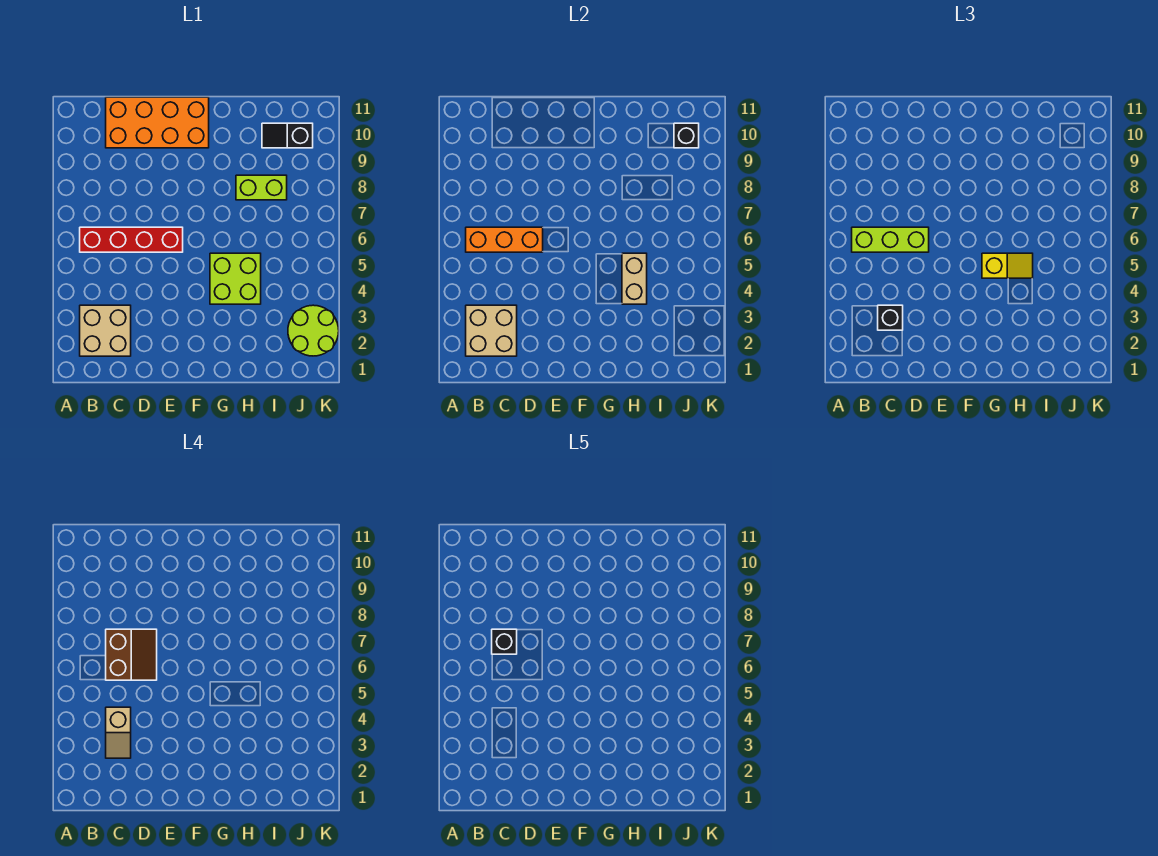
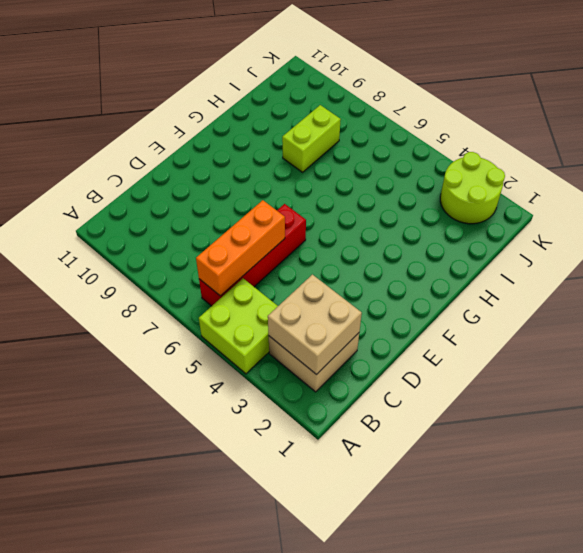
lime 2x2 brick [199,278,278,374] -> lime 2x2 brick moved to [210,253,261,304]
none -> orange 2x4 brick [106,97,209,148]
none -> black 1x2 slope [262,123,313,148]
none -> tan 1x2 brick [622,253,647,304]

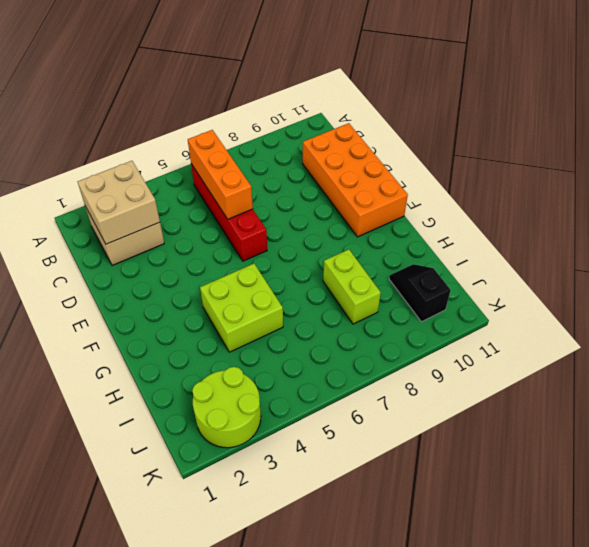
none -> tan 1x2 brick [622,253,647,304]
none -> black 1x1 brick [674,123,699,148]
none -> lime 1x3 brick [852,227,929,252]

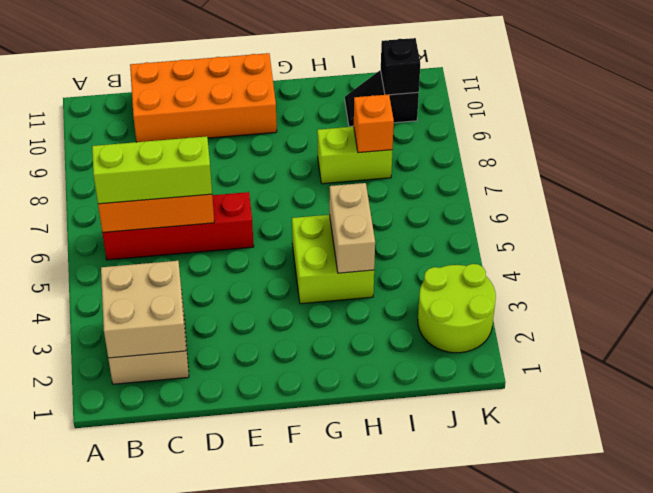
orange 1x1 brick [354,94,394,153] -> none
none -> black 1x1 brick [878,305,903,330]
none -> yellow 1x2 slope [982,253,1033,278]
none -> tan 1x2 slope [106,707,131,758]

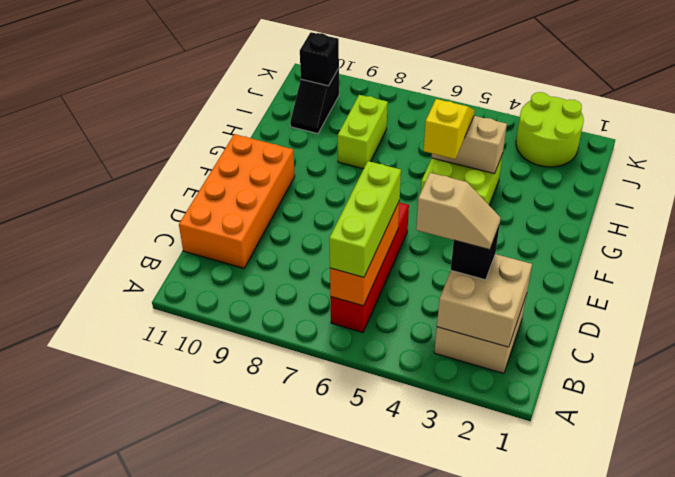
none -> brown 2x2 slope [106,629,157,680]
none -> black 1x1 brick [492,629,517,654]

